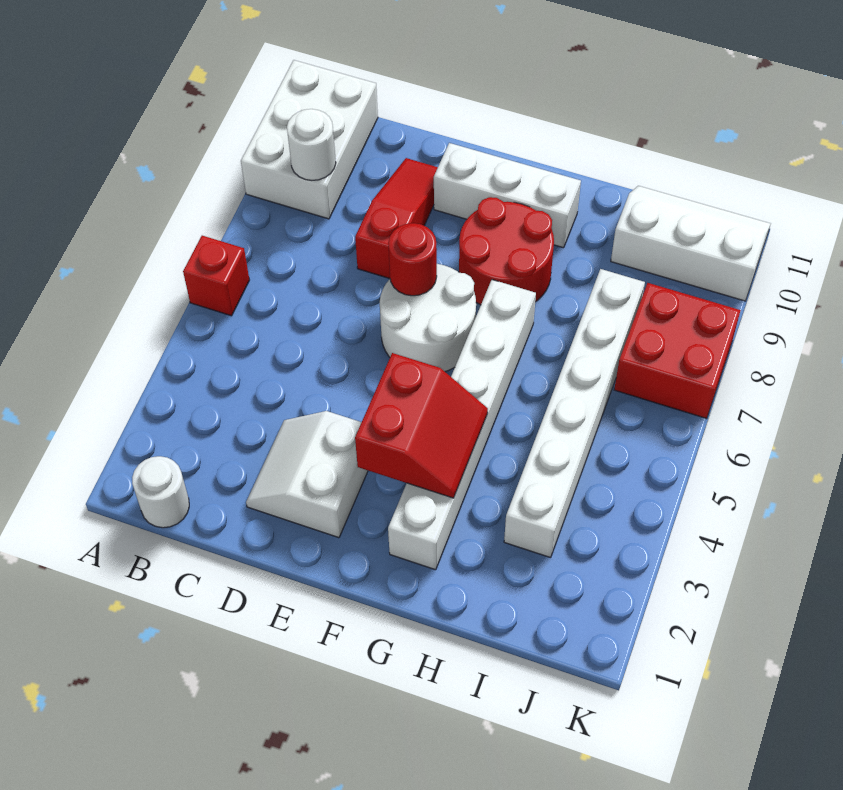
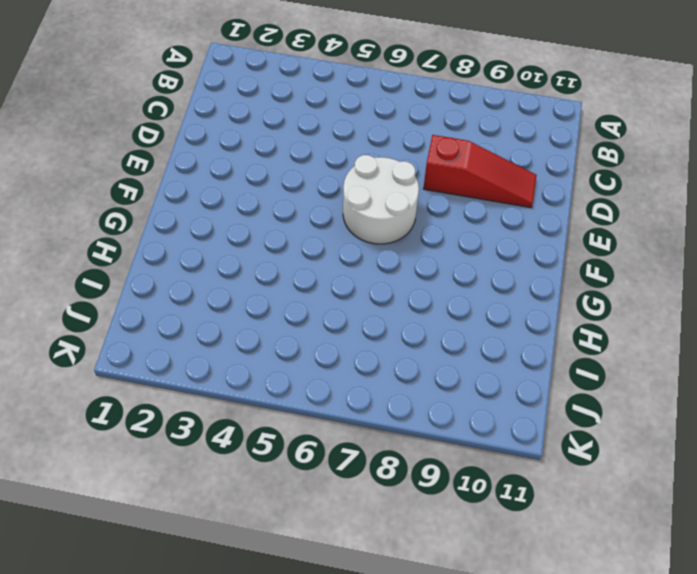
none -> red 1x1 brick [183,236,249,316]
none -> white 2x3 brick [241,60,378,219]
none -> white 1x1 round brick [132,456,189,528]

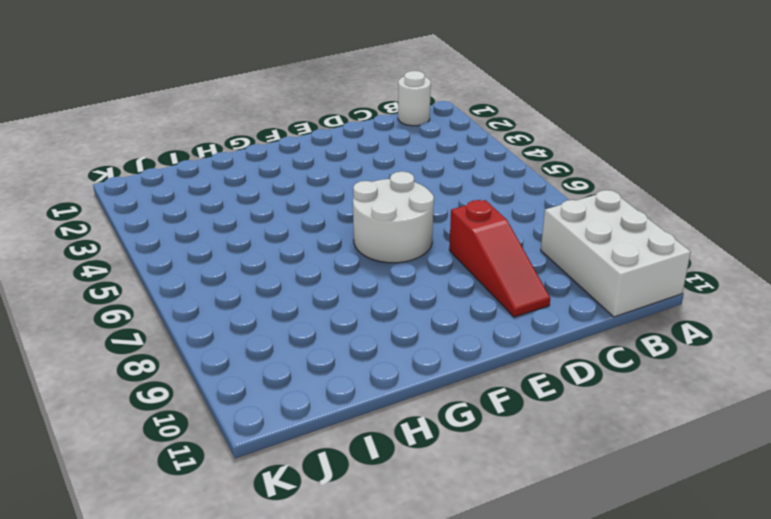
none -> red 1x1 brick [183,236,249,316]
none -> white 2x2 slope [246,411,368,538]
none -> white 1x3 brick [434,143,581,248]

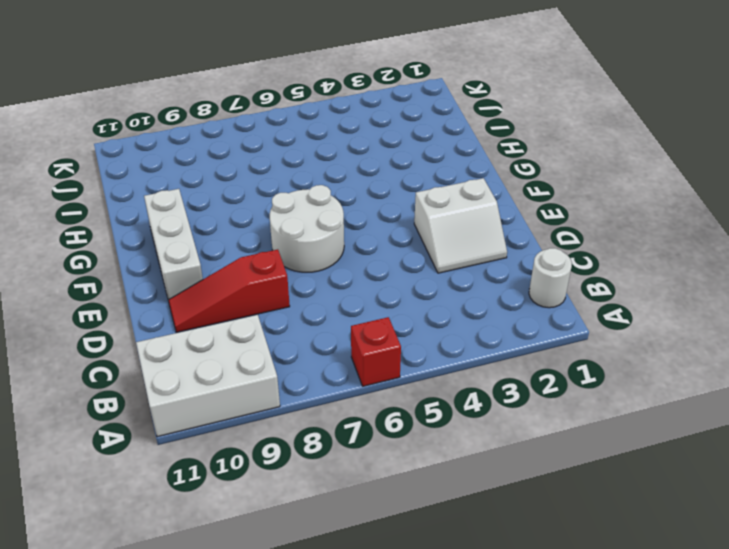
none -> red 2x2 round brick [459,197,554,305]
none -> white 1x6 brick [388,280,536,570]
none -> white 1x6 brick [504,269,645,558]

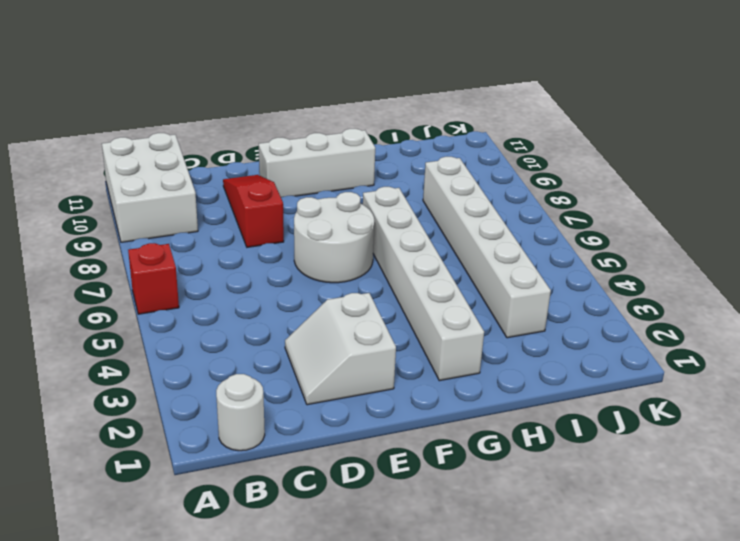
none -> red 2x2 round brick [459,197,554,305]
none -> white 2x3 slope [611,186,771,301]
none -> red 2x2 brick [614,283,741,419]

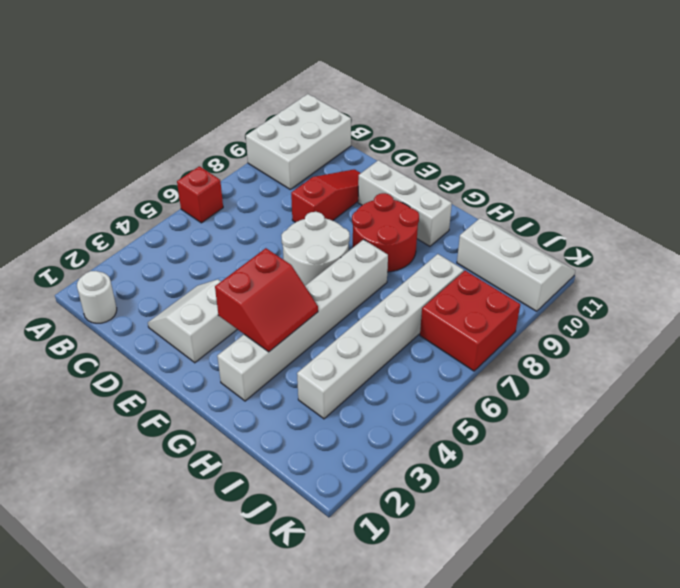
none -> white 1x1 round brick [287,109,336,180]
none -> red 1x1 round brick [388,223,437,296]

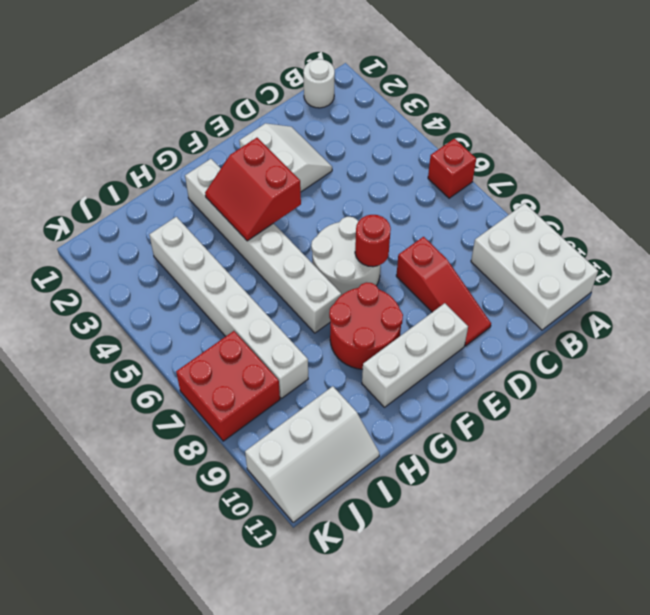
none -> white 1x1 round brick [287,109,336,180]

